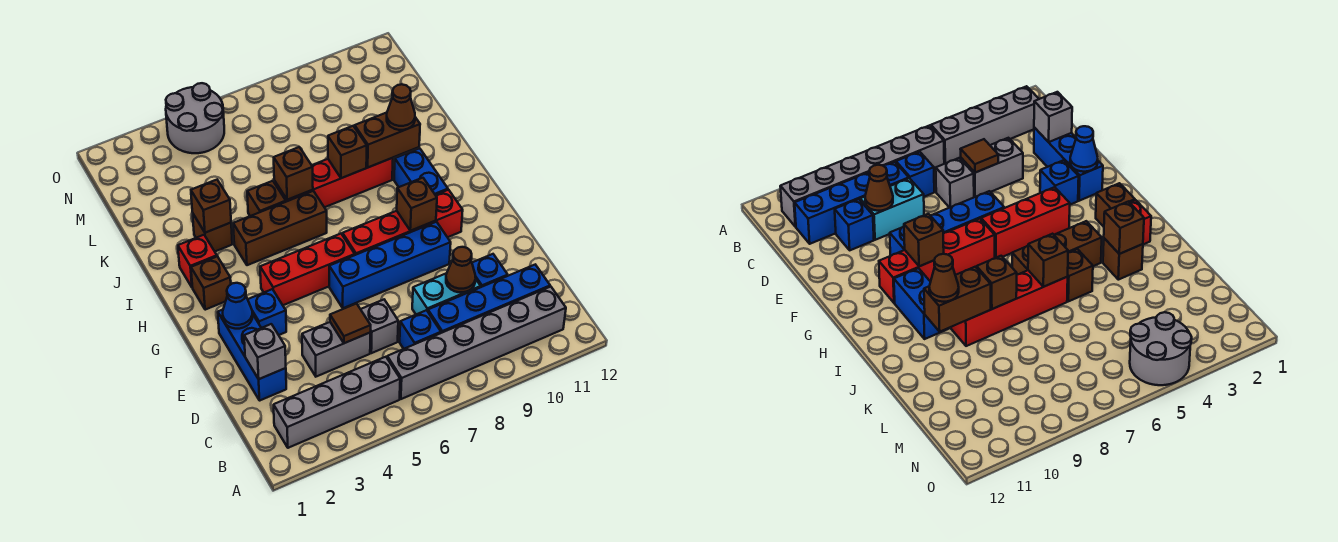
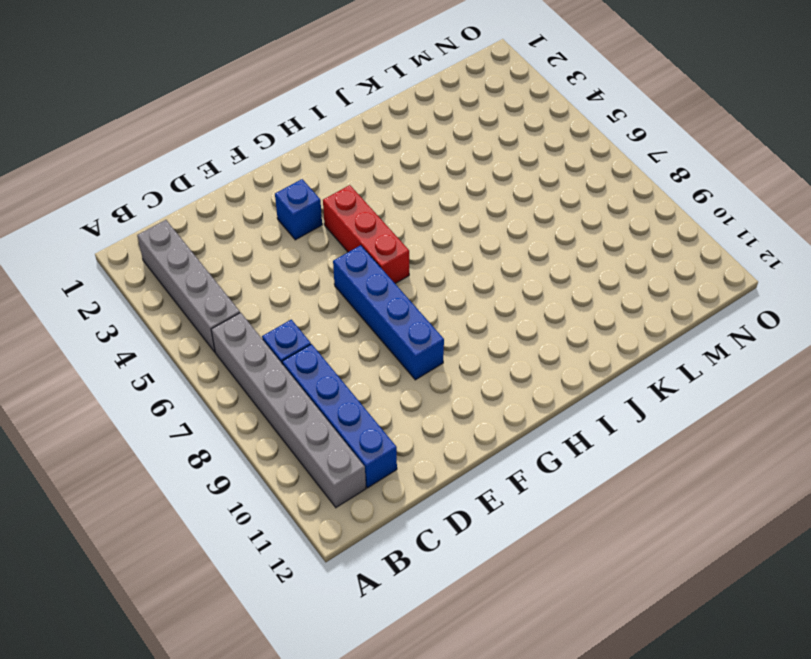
none -> blue 1x3 brick [218,310,286,401]
none -> grey 1x2 brick [302,322,371,377]
none -> grey 1x1 brick [361,300,398,353]
none -> cyan 1x2 brick [412,273,481,314]

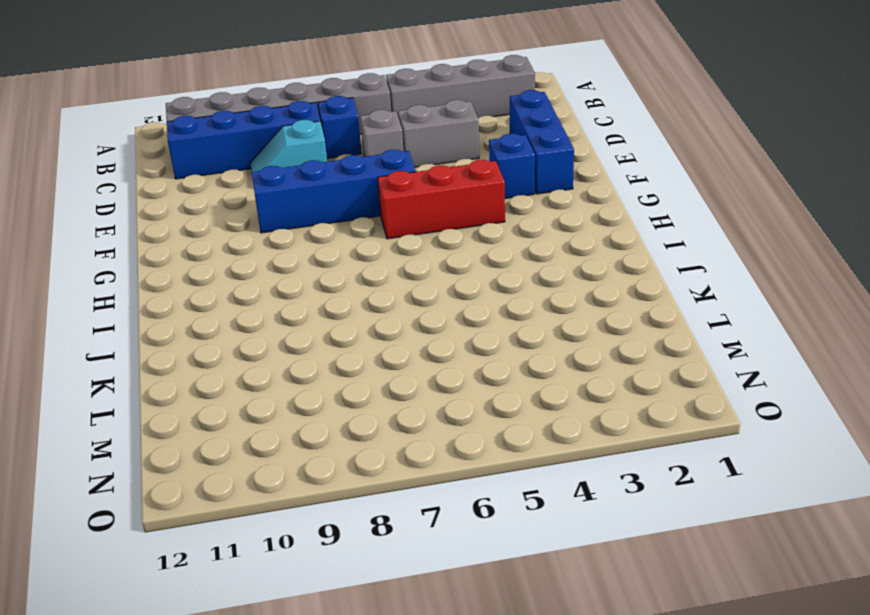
cyan 1x2 slope [250,120,327,172] -> cyan 1x2 brick [412,273,481,314]
none -> blue 1x1 brick [472,254,508,287]
none -> red 1x4 brick [343,190,463,255]
none -> brown 1x1 brick [191,256,231,310]
none -> blue 1x2 brick [394,148,448,195]

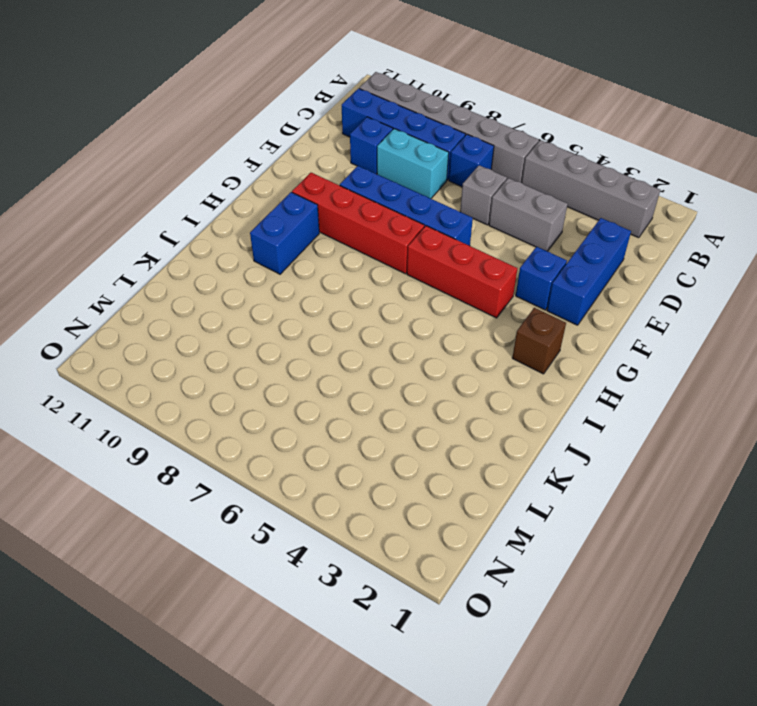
none -> red 1x1 brick [178,235,217,287]
none -> brown 1x3 brick [233,191,327,265]
none -> brown 1x1 brick [193,214,232,251]
none -> brown 1x1 brick [247,181,286,216]

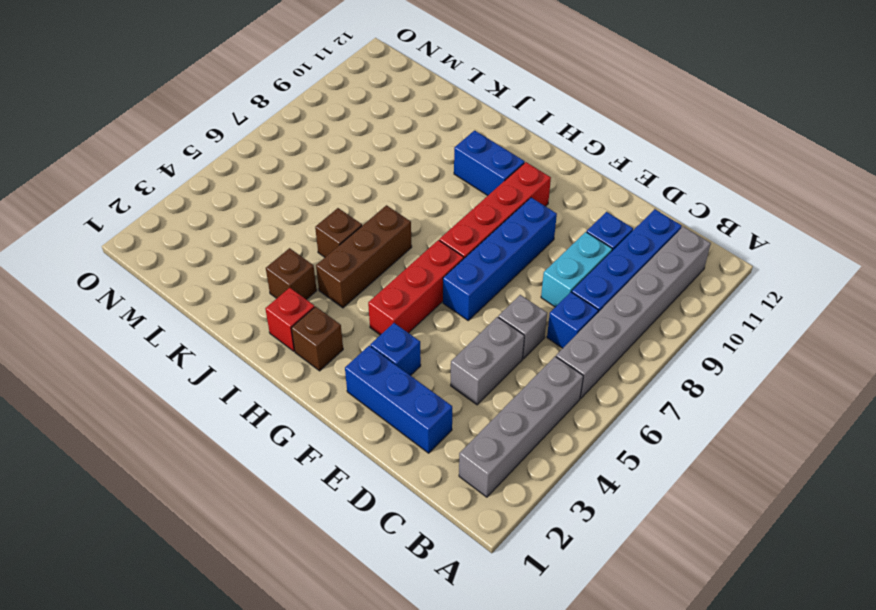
none -> red 1x4 brick [274,158,393,207]
none -> grey 2x2 round brick [166,83,224,153]
none -> grey 1x1 brick [244,324,286,379]
none -> brown 1x1 tile [330,304,371,343]

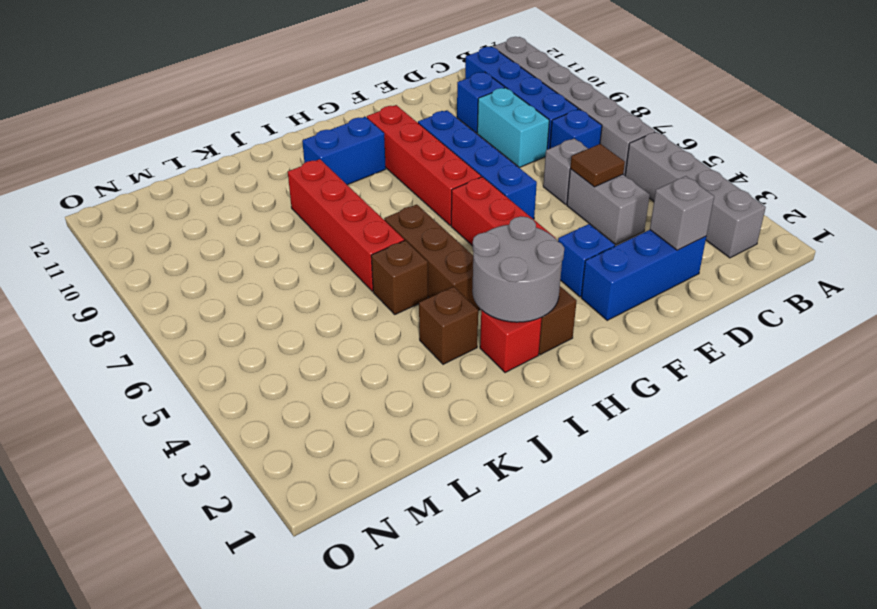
grey 2x2 round brick [472,216,564,322] -> grey 2x2 round brick moved to [166,83,224,153]
none -> brown 1x1 cone [446,247,476,292]
none -> blue 1x1 cone [223,283,252,329]
none -> brown 1x1 brick [397,178,437,231]
none -> brown 1x1 brick [191,180,231,233]

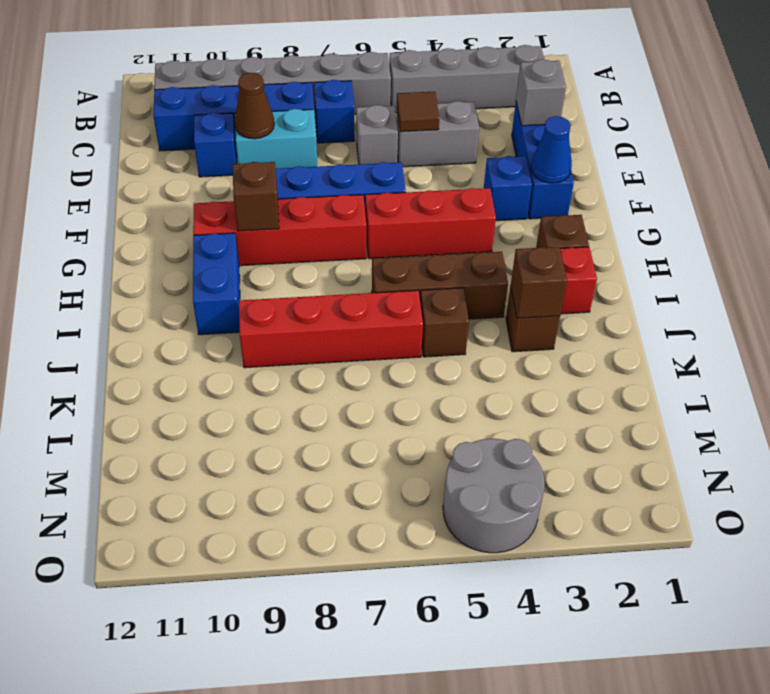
none -> brown 1x1 brick [274,147,313,200]
none -> brown 1x1 brick [328,126,367,178]
none -> brown 1x2 brick [355,113,420,167]
none -> brown 1x1 cone [387,84,415,130]

